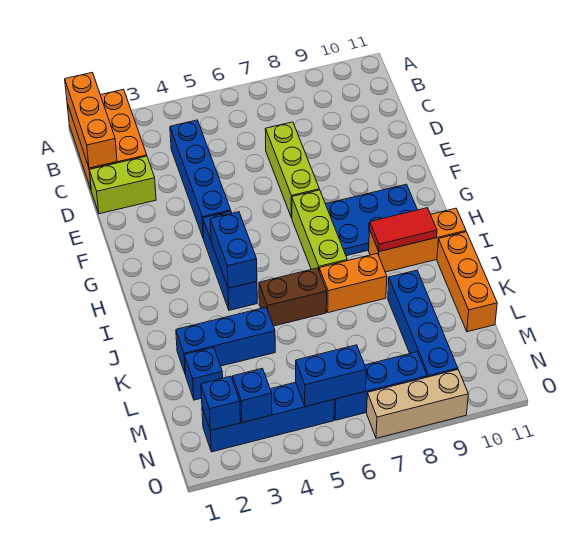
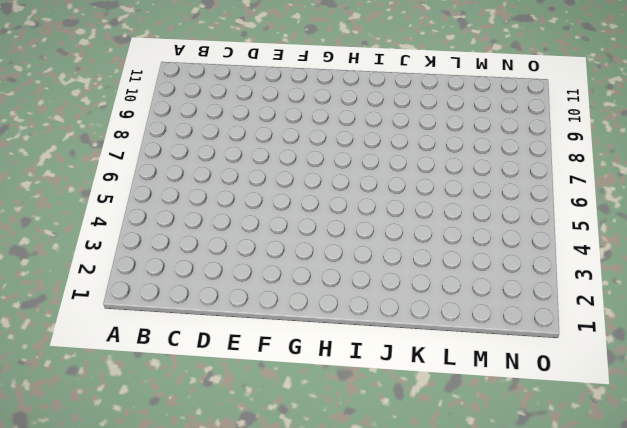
none -> orange 2x3 brick [67,89,147,189]
none -> blue 1x4 brick [170,120,231,239]
none -> lime 1x2 brick [89,156,156,214]

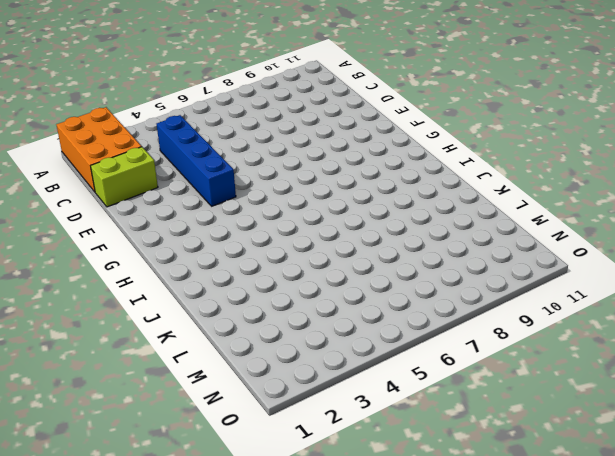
none -> lime 1x3 brick [265,122,319,218]
none -> blue 1x3 brick [203,211,257,310]
none -> lime 1x3 brick [292,190,347,269]

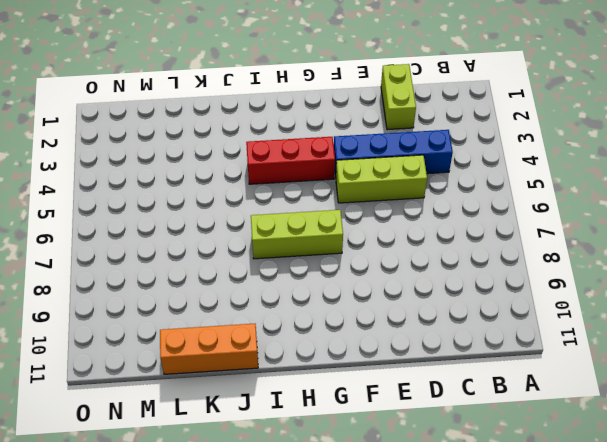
lime 1x3 brick [336,155,427,203] -> lime 1x3 brick moved to [265,122,319,218]
red 1x3 brick [246,137,335,184] -> blue 1x3 brick [203,211,257,310]
none -> orange 2x3 brick [67,89,147,189]
none -> blue 2x3 plate [326,184,417,256]
none -> orange 1x3 brick [369,208,466,272]

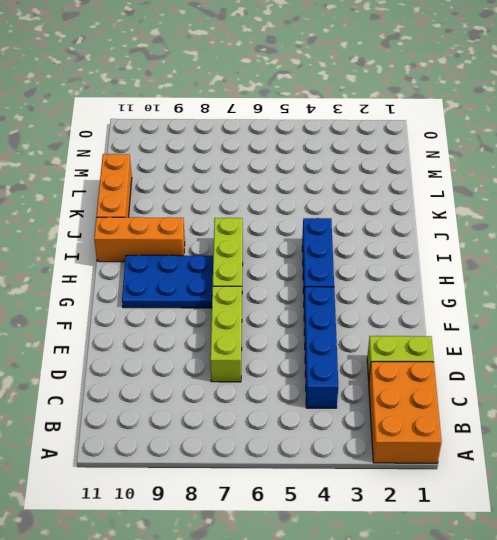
none -> brown 1x2 brick [259,268,327,326]
none -> orange 1x2 brick [319,253,387,313]
none -> blue 1x3 brick [176,307,275,375]

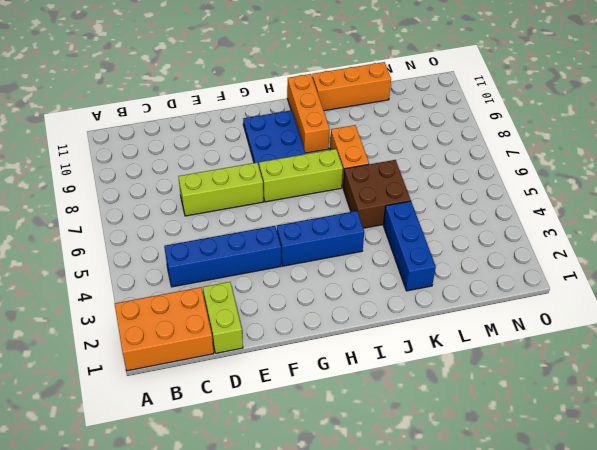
brown 2x2 brick [343,160,411,228] -> brown 1x2 brick [259,268,327,326]
none -> blue 1x4 brick [388,270,458,377]
none -> blue 1x1 brick [185,347,223,400]
none -> blue 1x4 brick [202,382,334,452]

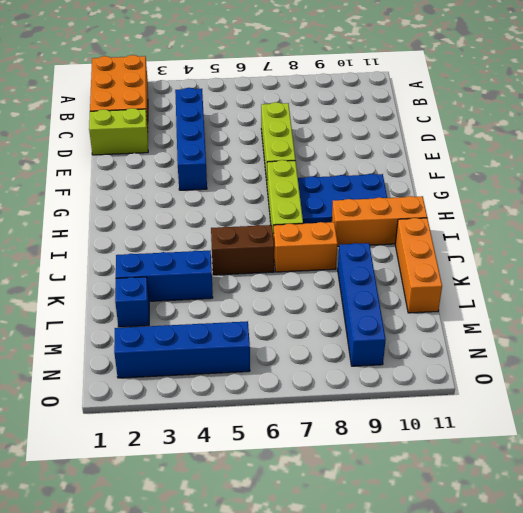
none -> blue 1x3 brick [203,211,257,310]
none -> blue 1x3 brick [334,352,427,420]
none -> tan 1x3 brick [367,370,468,438]

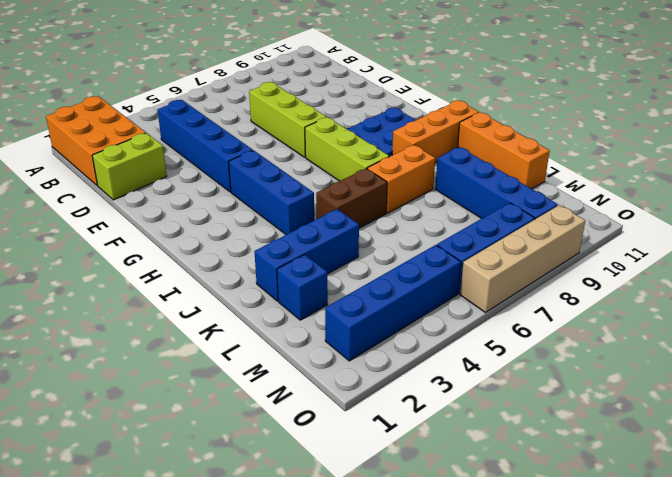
tan 1x4 brick [460,205,585,313] -> tan 1x3 brick [367,370,468,438]
none -> orange 1x3 brick [65,73,117,168]
none -> blue 1x2 brick [210,212,257,288]
none -> red 1x2 tile [370,208,437,251]

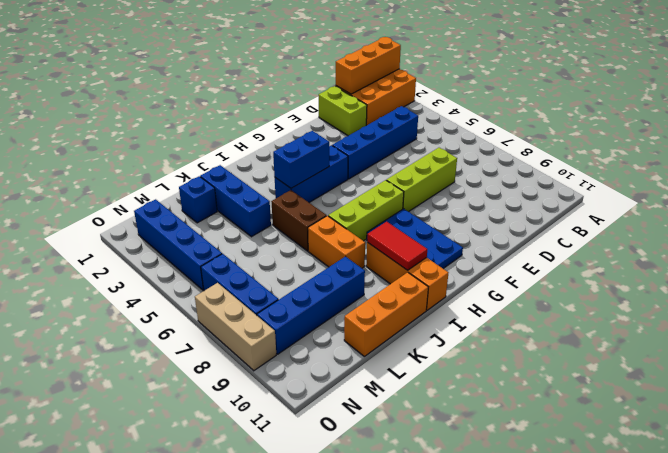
none -> blue 1x1 brick [201,376,240,431]
none -> blue 1x1 brick [233,368,272,423]
none -> blue 1x2 brick [296,345,366,407]

